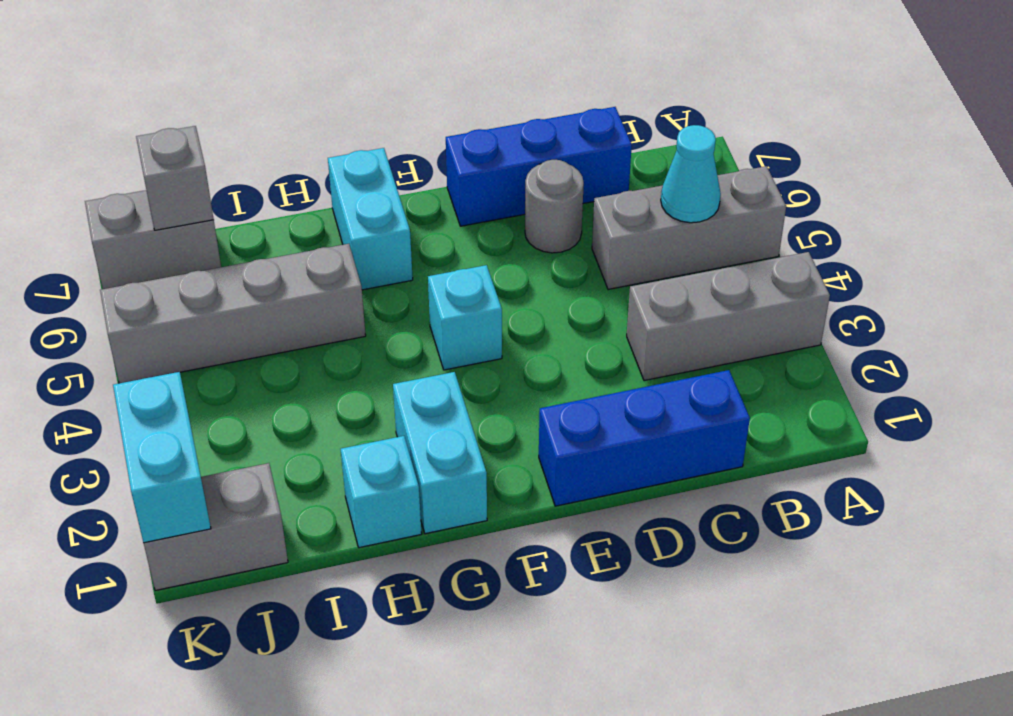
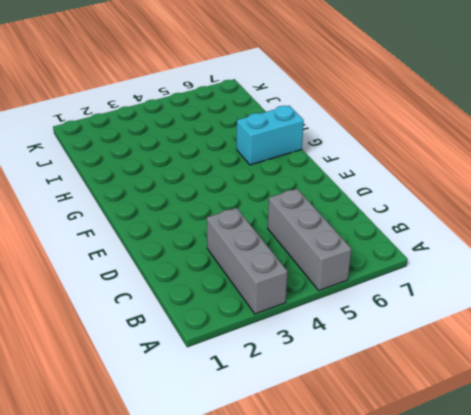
none -> blue 1x3 brick [539,370,750,506]
none -> blue 1x3 brick [446,107,632,226]
none -> grey 1x1 round brick [525,160,584,253]

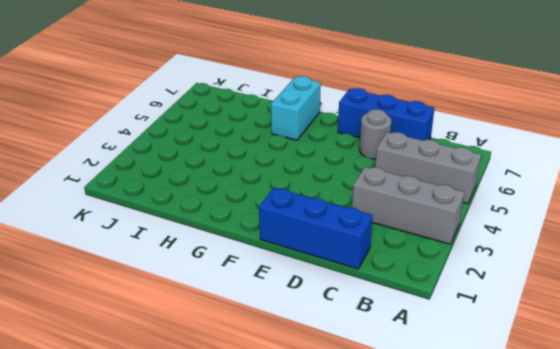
none -> cyan 1x1 brick [428,265,502,370]
none -> cyan 1x2 brick [393,372,487,534]
none -> cyan 1x1 brick [341,436,422,548]

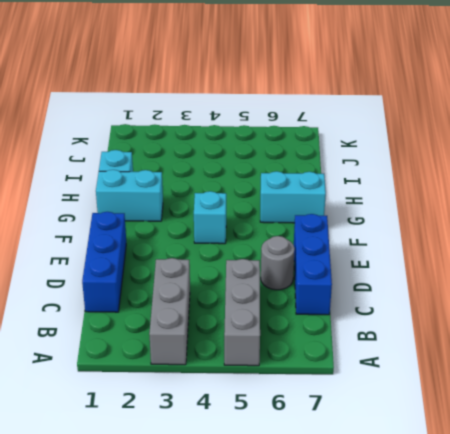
none -> grey 1x4 brick [100,244,366,383]
none -> grey 1x2 brick [144,463,288,591]
none -> grey 1x2 brick [85,190,221,289]

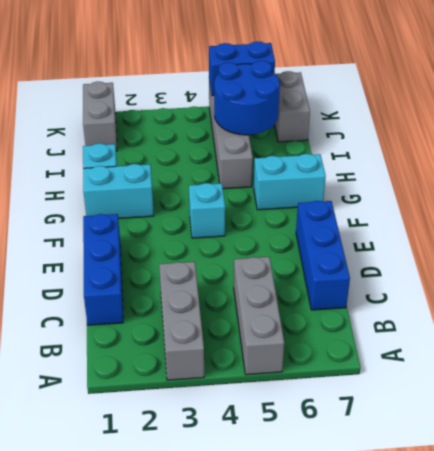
blue 2x2 round brick [214,61,280,135] -> none
blue 1x2 brick [209,41,275,96] -> none
none -> grey 1x1 round brick [525,160,584,253]
none -> cyan 1x1 cone [661,125,721,223]
none -> grey 1x1 brick [136,126,214,230]

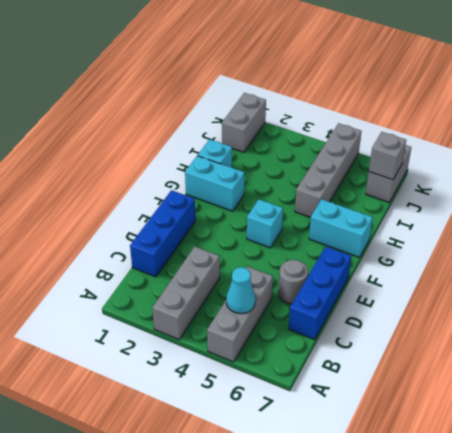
none -> cyan 1x2 brick [113,372,211,543]

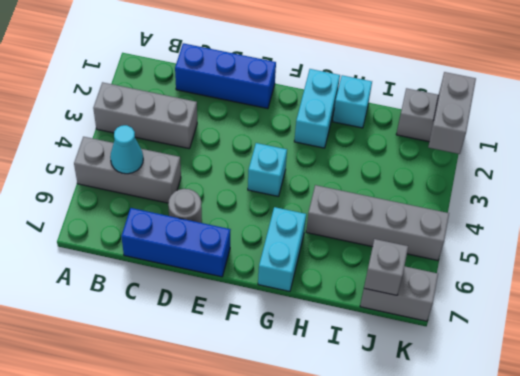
grey 1x2 brick [428,72,476,154] -> cyan 1x2 brick [113,372,211,543]

